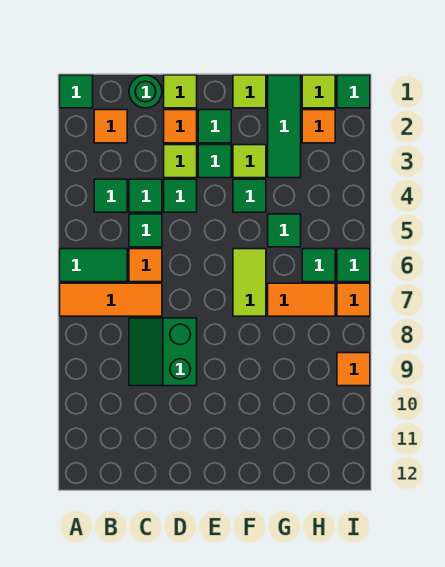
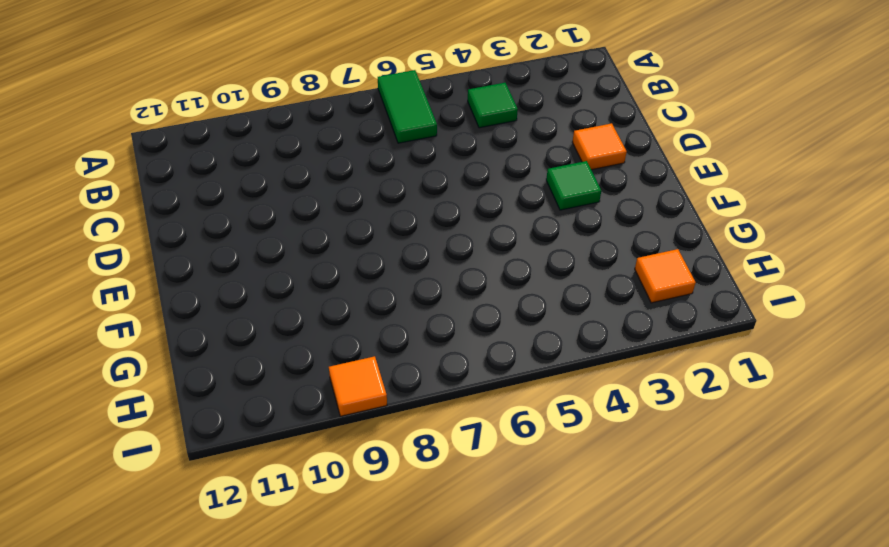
none -> green 1x1 tile [60,75,93,108]
none -> orange 1x3 tile [60,283,162,316]
none -> orange 1x1 tile [94,110,127,143]
none -> green 1x1 round brick [129,75,162,108]

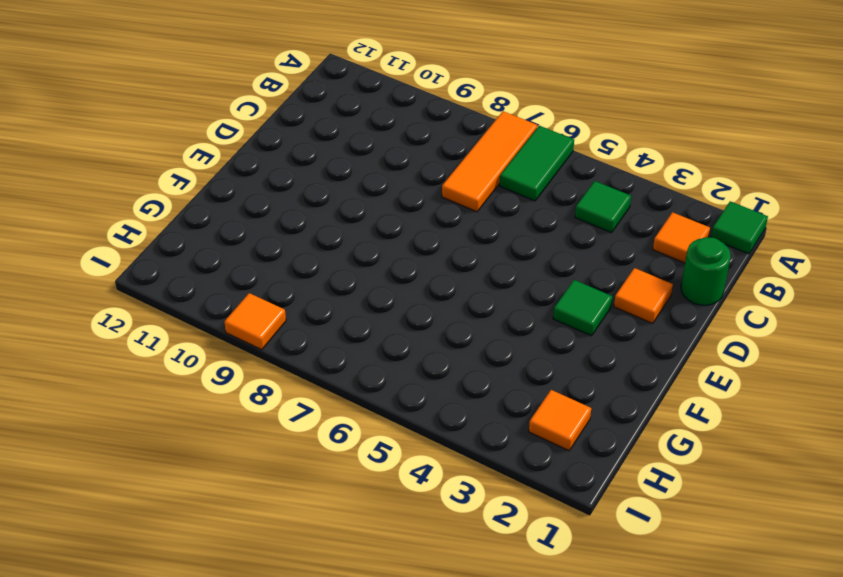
none -> green 1x1 tile [129,179,162,212]
none -> green 1x1 tile [129,214,162,247]
none -> orange 1x1 tile [129,249,162,282]
none -> green 2x2 slope [129,318,197,386]

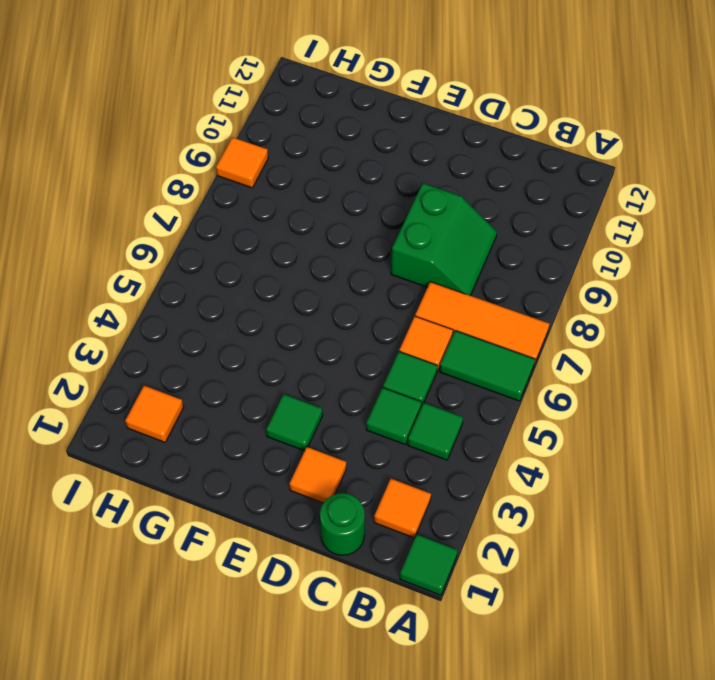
none -> lime 1x1 tile [164,75,197,108]
none -> lime 1x1 tile [164,145,197,178]
none -> green 1x1 tile [164,179,197,212]
none -> green 1x1 tile [198,110,231,143]

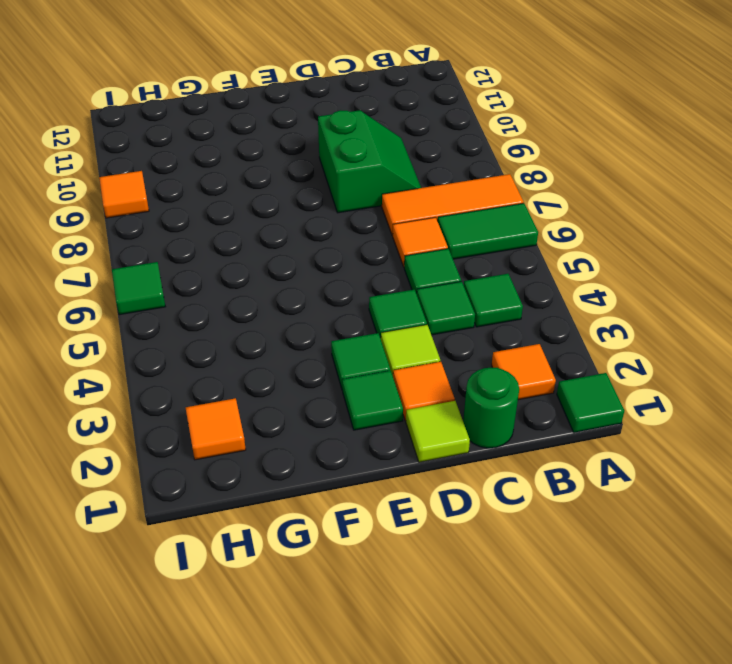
none -> lime 1x1 tile [233,75,266,108]
none -> lime 1x1 tile [233,145,266,178]
none -> green 1x1 tile [233,179,266,212]
none -> lime 1x2 tile [233,249,266,316]

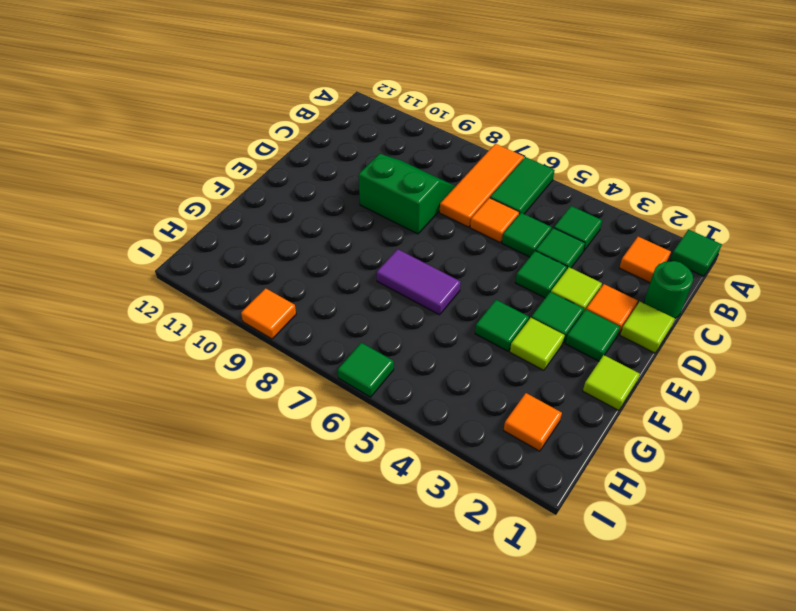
purple 1x2 tile [377,249,460,315] -> lime 1x2 tile [233,249,266,316]
none -> green 1x3 tile [268,75,301,178]
none -> green 1x1 tile [268,214,301,247]
none -> orange 1x2 tile [268,283,335,316]
none -> lime 1x1 tile [302,75,335,108]

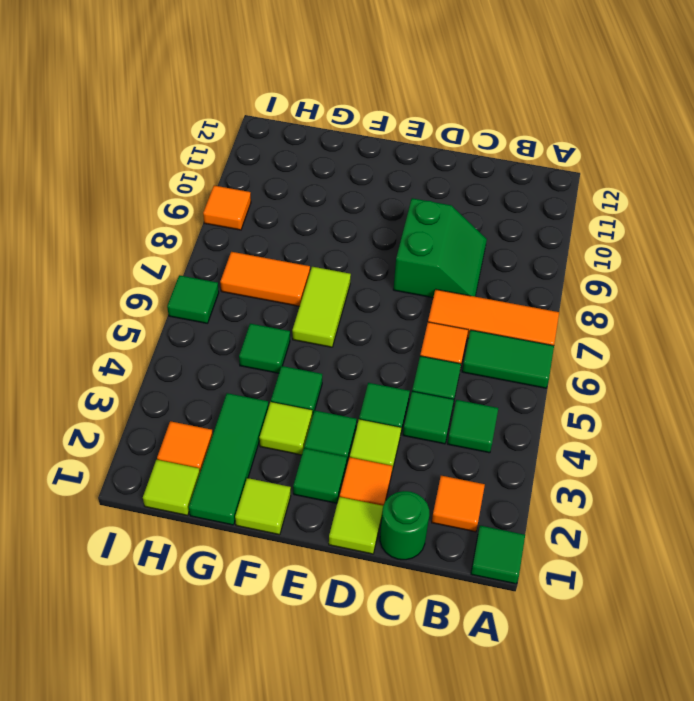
none -> green 1x1 tile [302,249,335,282]
none -> green 1x1 tile [337,75,370,108]
none -> orange 1x1 tile [337,283,370,316]

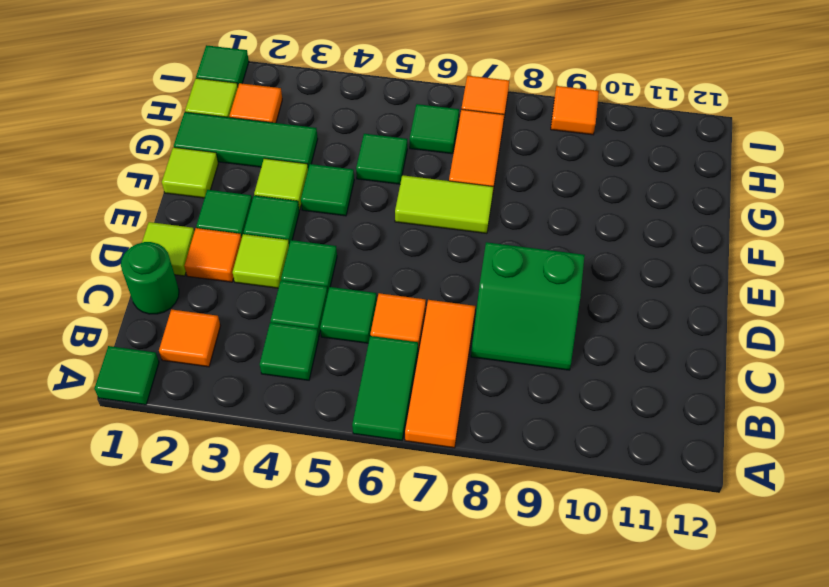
none -> green 1x1 tile [337,249,370,282]

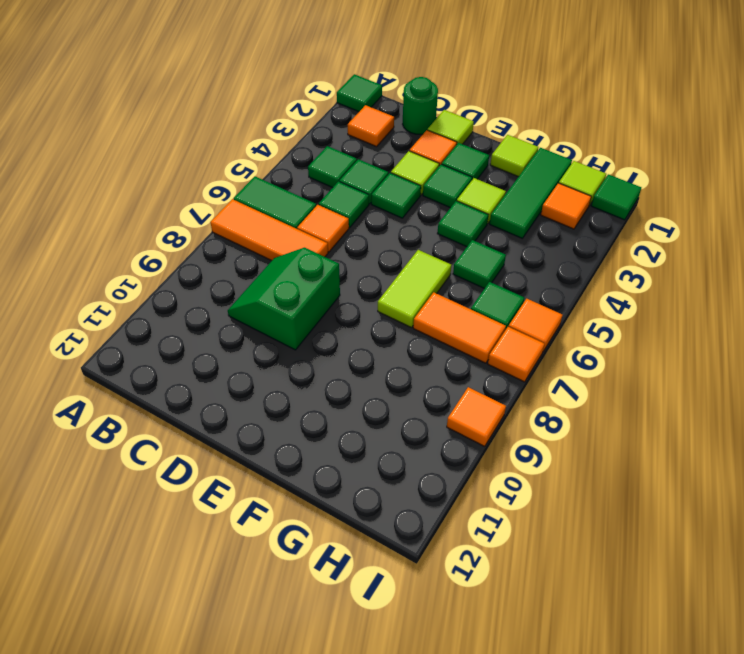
orange 1x1 tile [509,299,562,351] -> green 1x1 tile [337,249,370,282]

